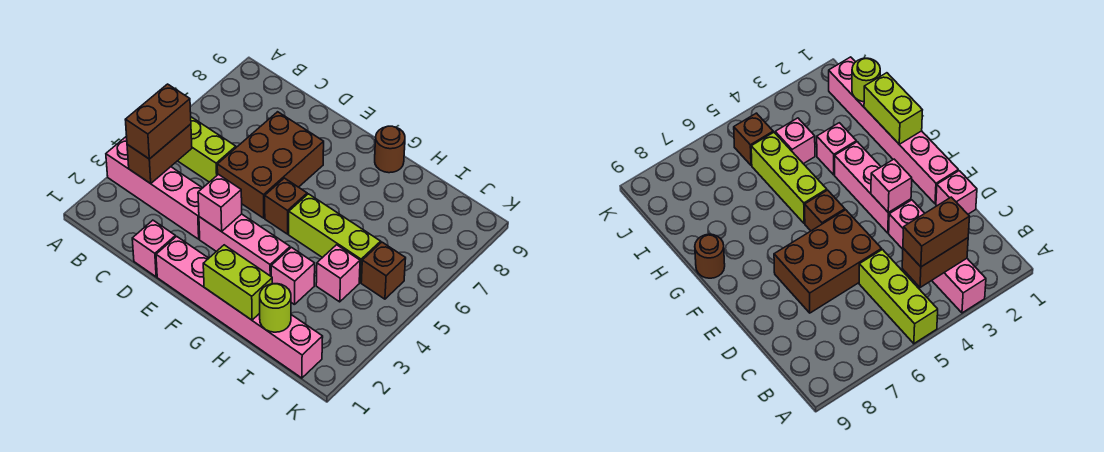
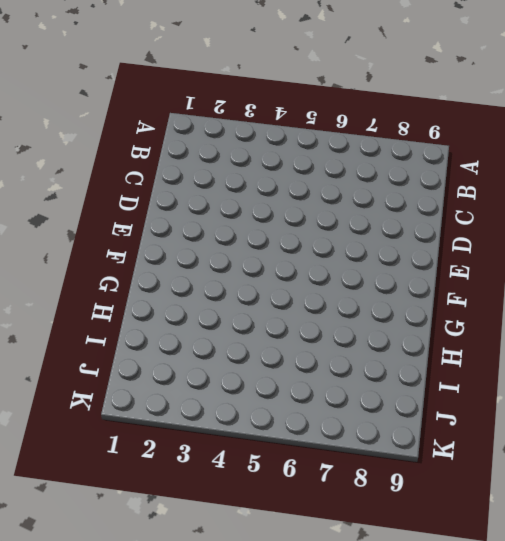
none -> pink 1x4 brick [106,137,202,239]
none -> lime 1x3 brick [178,117,236,182]
none -> pink 1x1 brick [132,220,176,277]

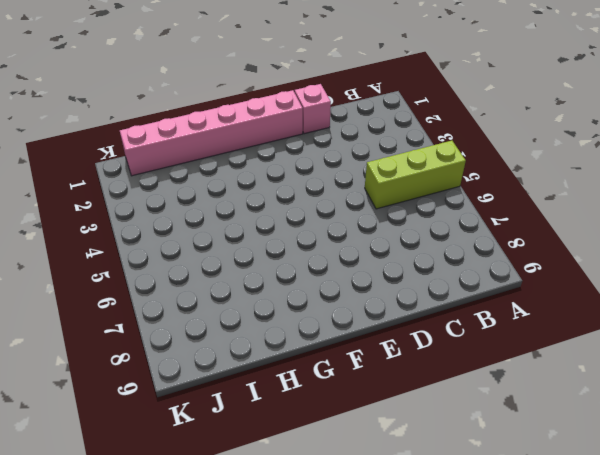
none -> pink 1x4 brick [106,137,202,239]
none -> brown 2x3 brick [217,112,324,218]
none -> pink 1x3 brick [199,214,290,276]

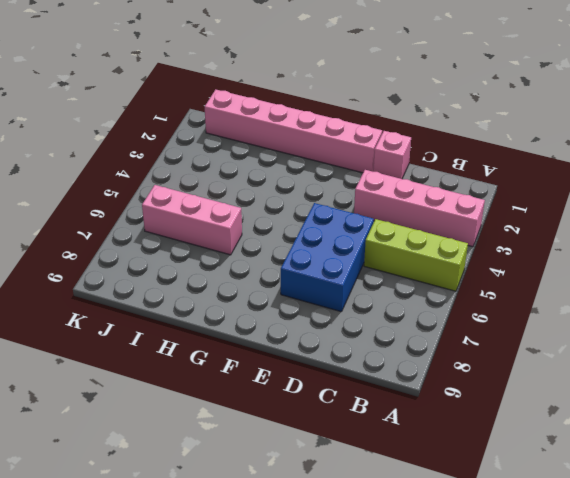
blue 2x3 brick [281,203,374,312] -> brown 2x3 brick [217,112,324,218]
pink 1x3 brick [142,185,242,255] -> pink 1x3 brick moved to [199,214,290,276]
none -> brown 1x1 brick [265,178,307,234]
none -> lime 1x3 brick [289,194,381,283]
none -> brown 1x1 round brick [375,126,405,173]

